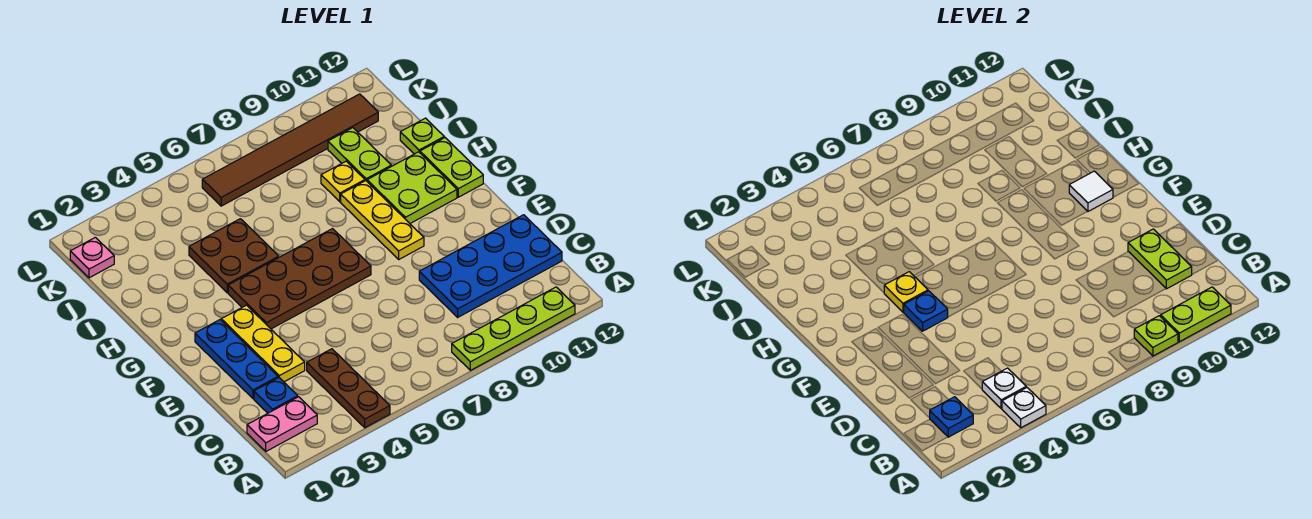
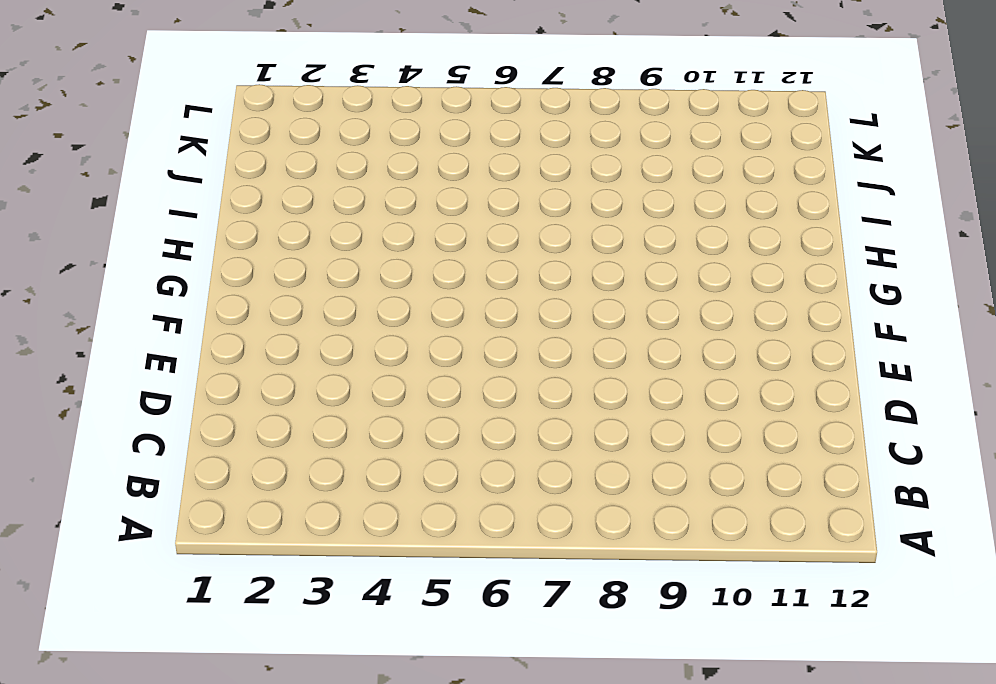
none -> brown 1x3 plate [307,349,390,428]
none -> lime 1x4 plate [452,287,575,370]
none -> pink 1x2 plate [247,397,317,451]

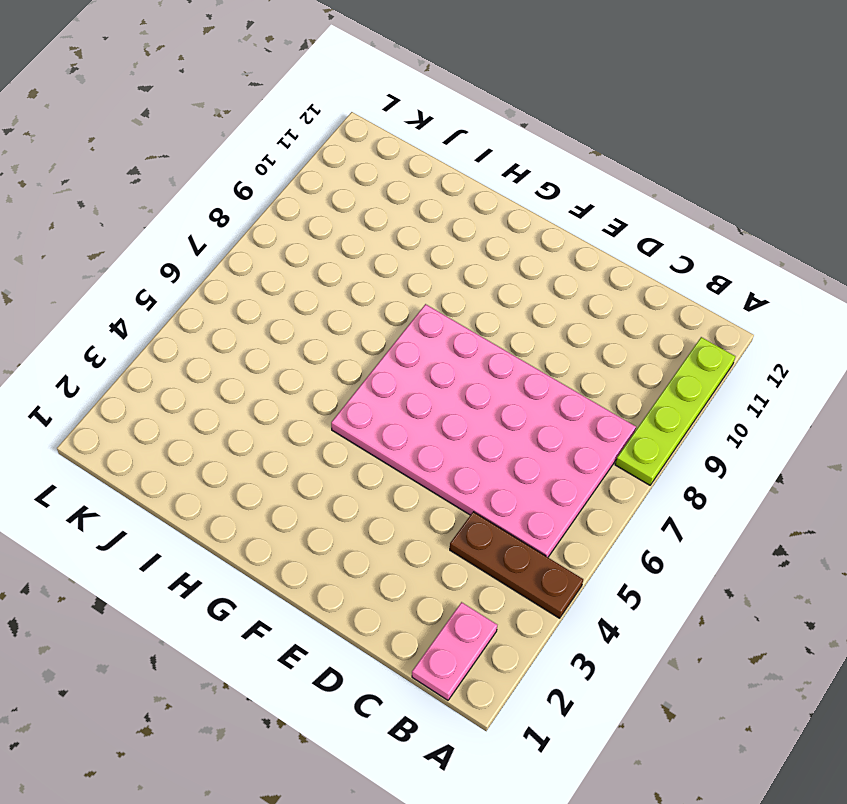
pink 4x6 plate [331,304,636,557] -> brown 2x4 plate [228,229,371,329]
none -> blue 1x1 plate [254,378,298,413]
none -> blue 2x4 plate [419,215,562,317]
none -> blue 1x3 plate [195,320,278,398]

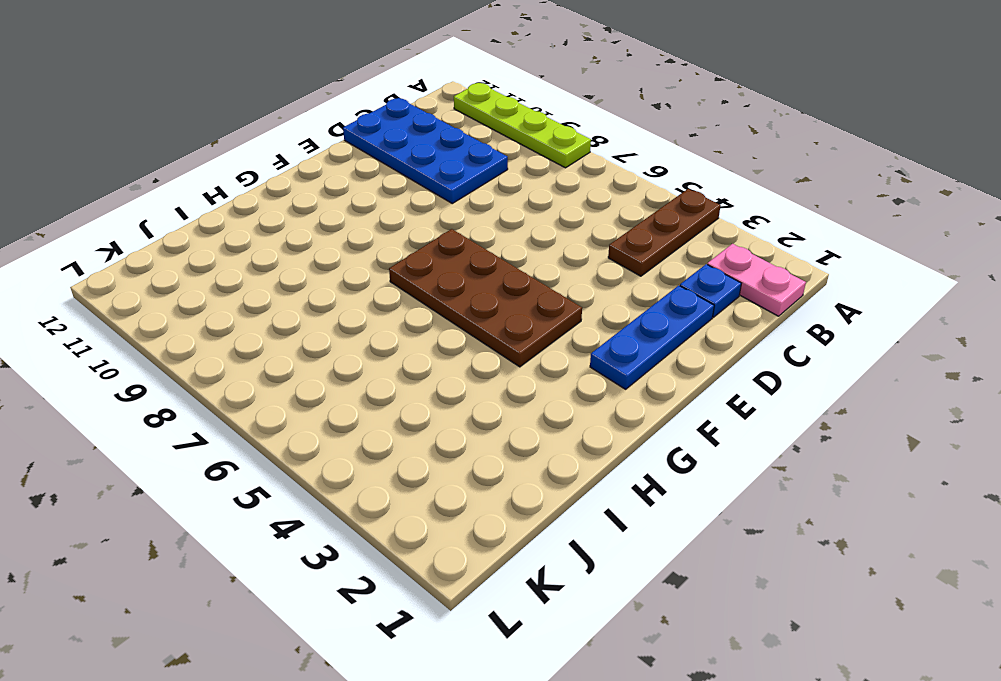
none -> yellow 1x3 plate [221,305,305,382]
none -> yellow 1x3 plate [341,181,424,259]
none -> lime 2x2 plate [367,152,457,223]

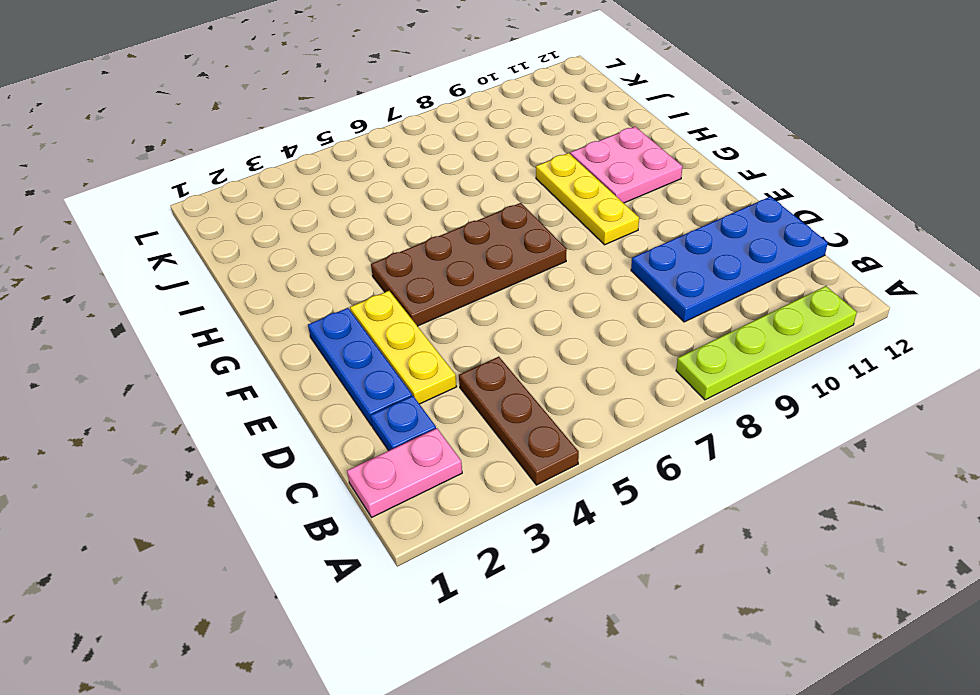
pink 2x2 plate [570,127,683,203] -> lime 2x2 plate [367,152,457,223]
none -> lime 1x2 plate [420,138,483,197]
none -> brown 2x2 plate [189,219,279,293]
none -> yellow 1x1 plate [321,161,365,202]

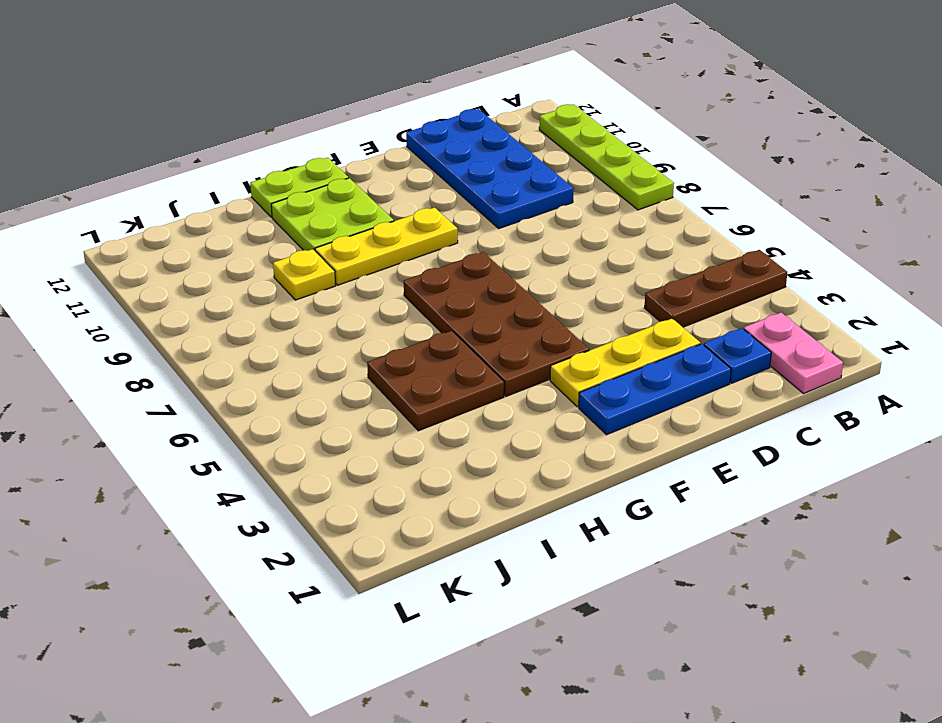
none -> lime 1x2 plate [328,128,391,181]
none -> lime 1x1 plate [400,118,444,154]
none -> pink 1x1 plate [70,237,114,278]

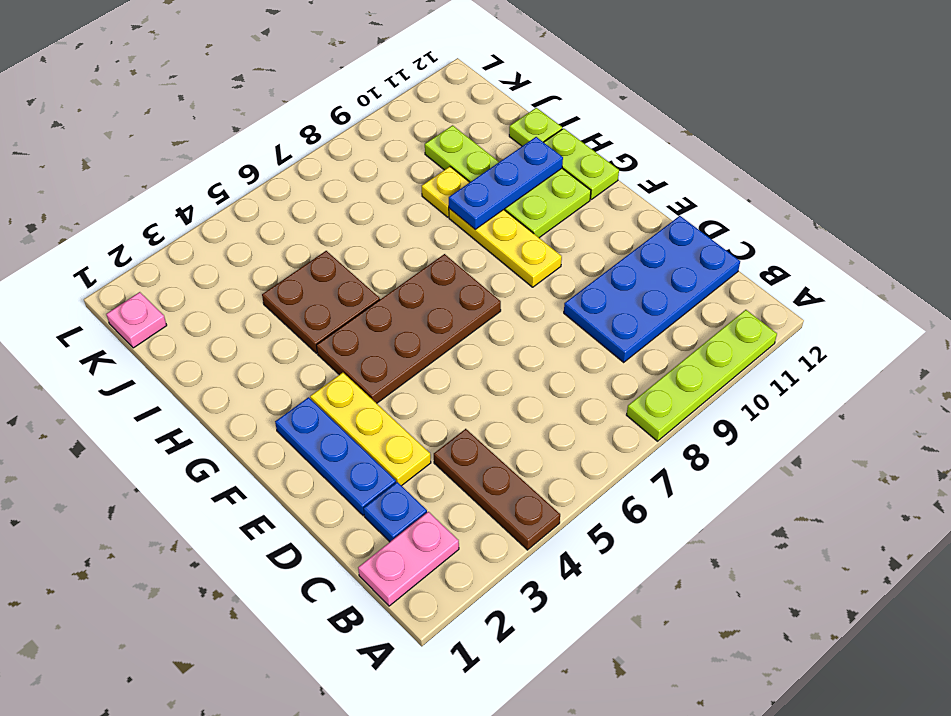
blue 1x3 plate [449,137,563,229] -> none
none -> brown 1x6 tile [202,94,378,206]
none -> white 1x1 plate [1002,387,1046,428]
none -> lime 1x1 plate [1134,316,1178,356]

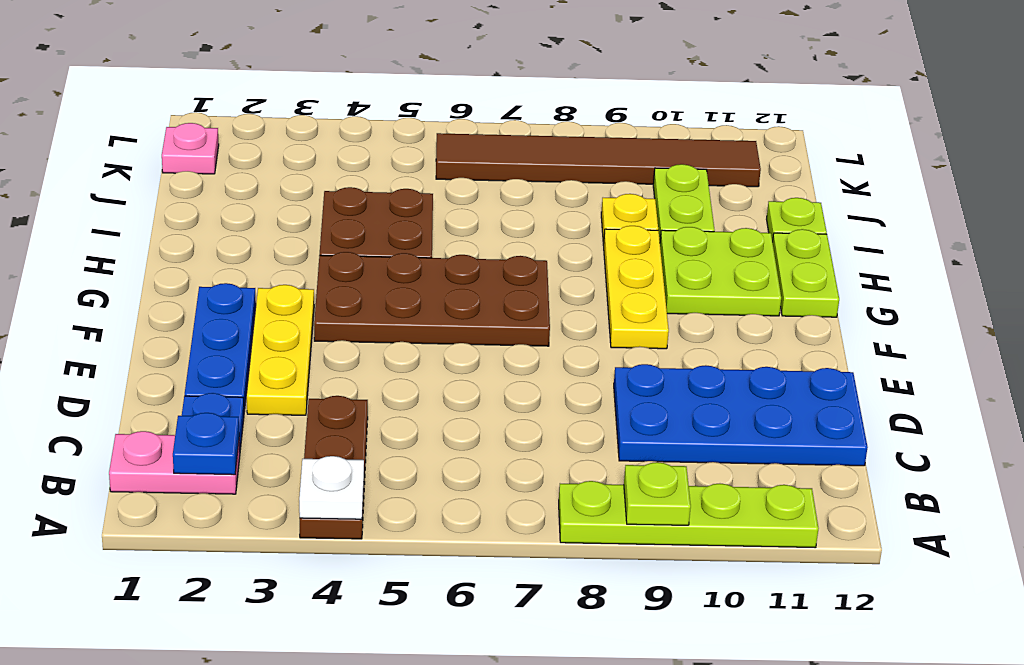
none -> lime 1x2 plate [1161,287,1231,342]
none -> white 1x1 plate [982,368,1026,408]
none -> lime 1x2 plate [1128,229,1192,289]

